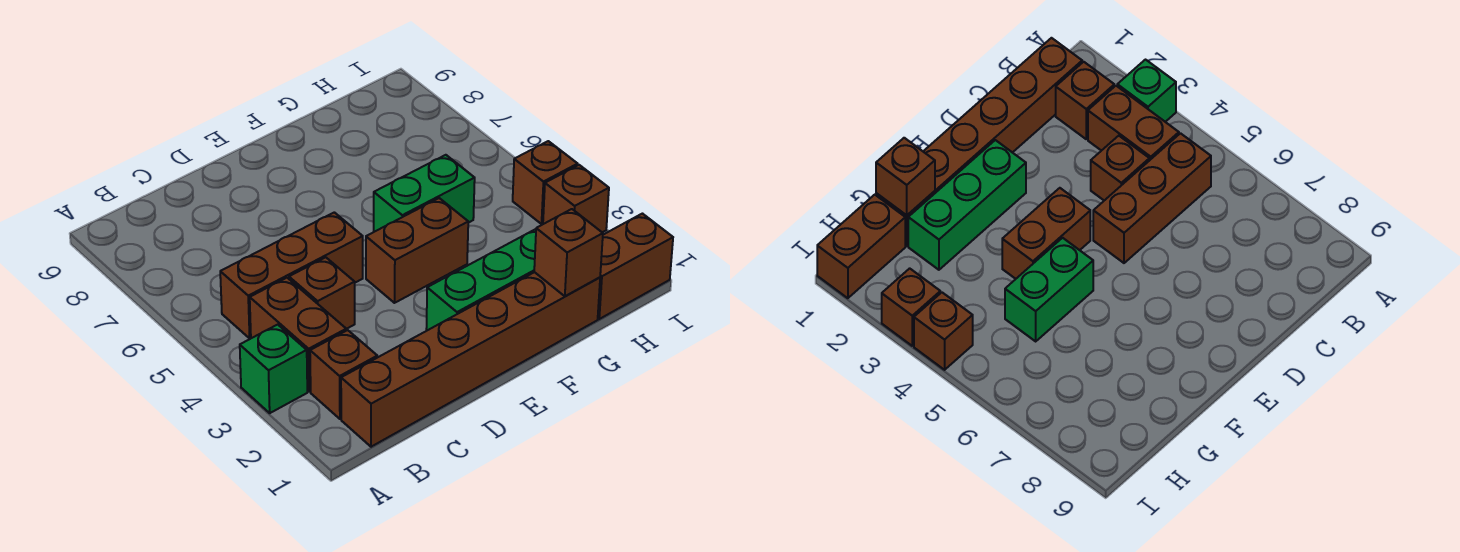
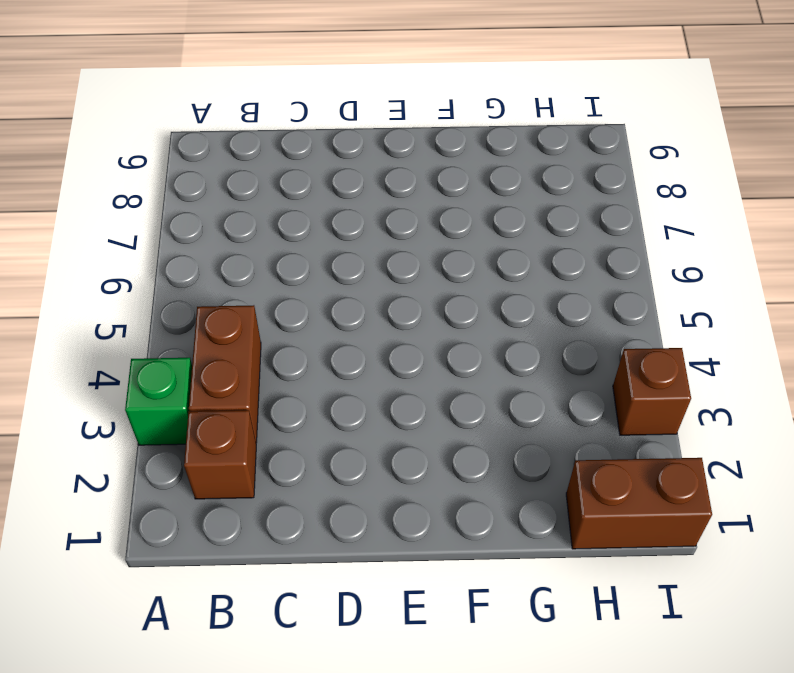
none -> brown 1x6 brick [341,272,600,447]
none -> brown 1x3 brick [220,212,363,338]
none -> brown 1x1 brick [289,257,355,329]

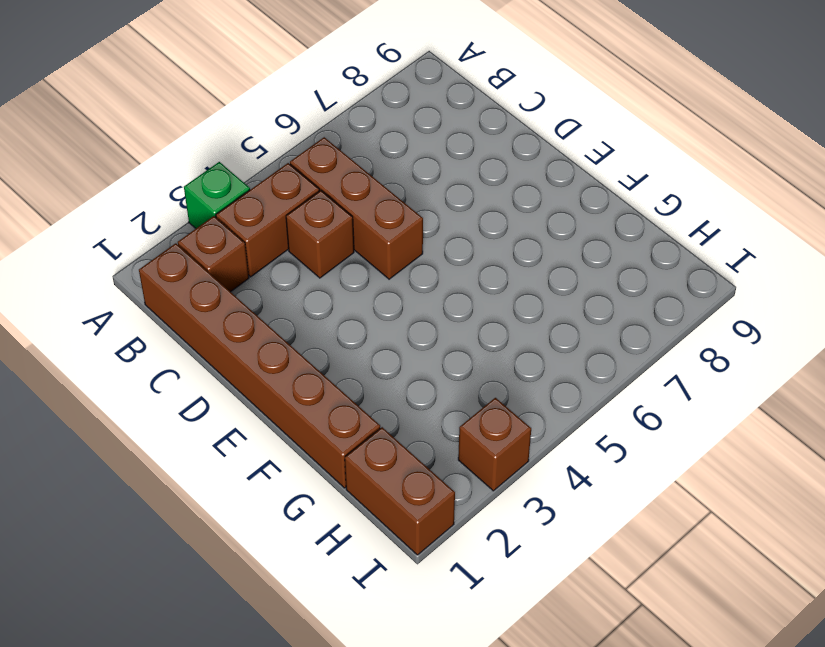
none -> green 1x3 brick [426,229,536,330]
none -> brown 1x2 brick [366,198,468,303]
none -> green 1x2 brick [374,155,475,232]

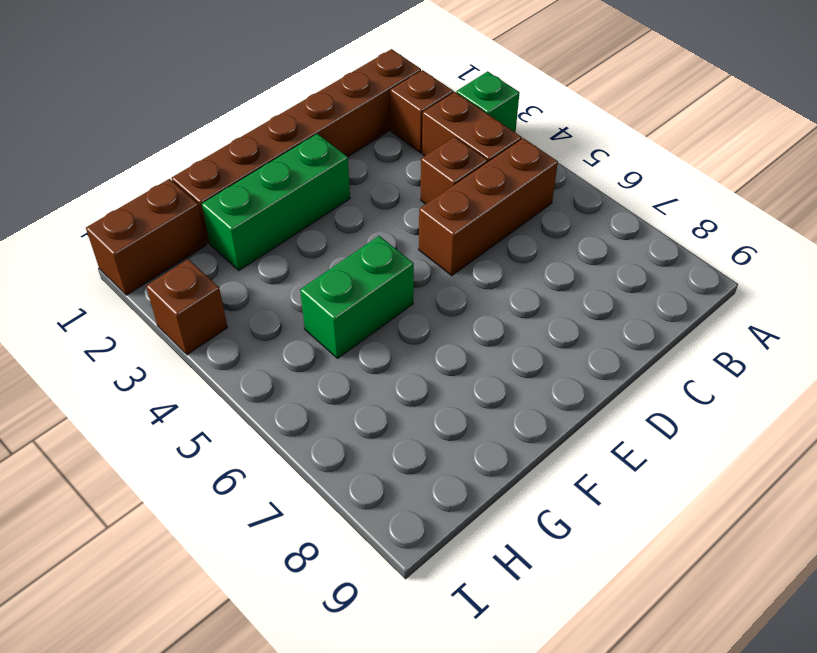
none -> brown 1x2 brick [366,198,468,303]
none -> brown 1x1 brick [513,141,578,224]
none -> brown 1x1 brick [534,209,603,296]

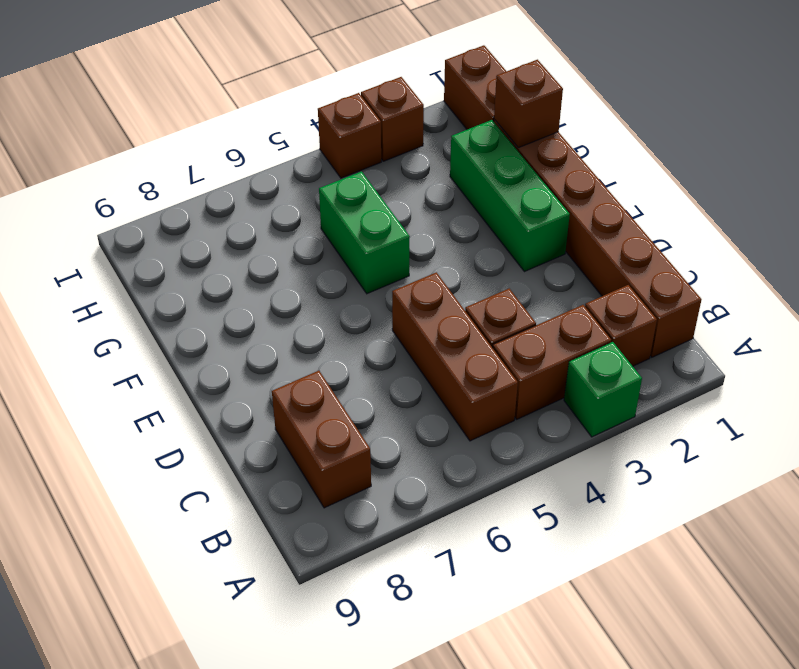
brown 1x2 brick [272,371,371,508] -> brown 1x2 brick moved to [366,198,468,303]

